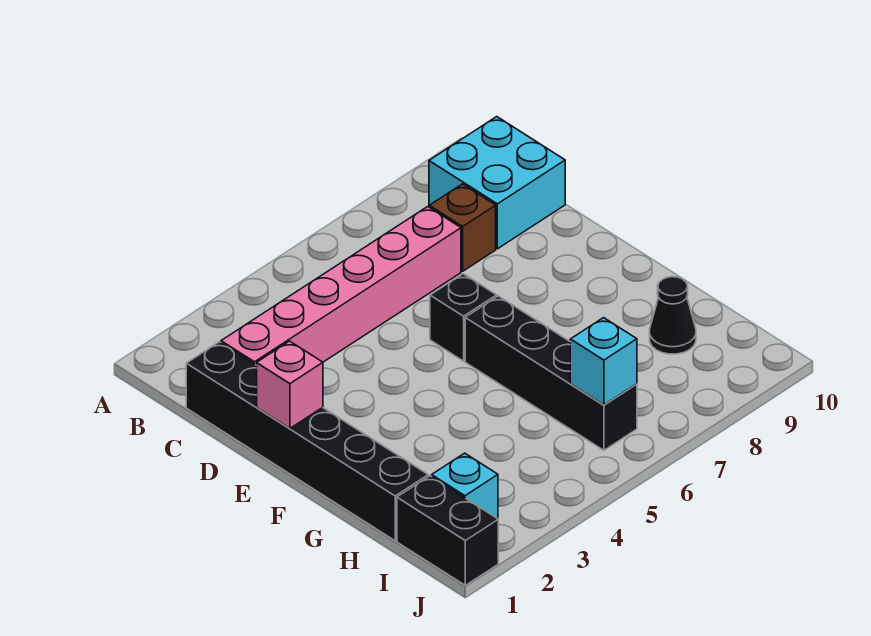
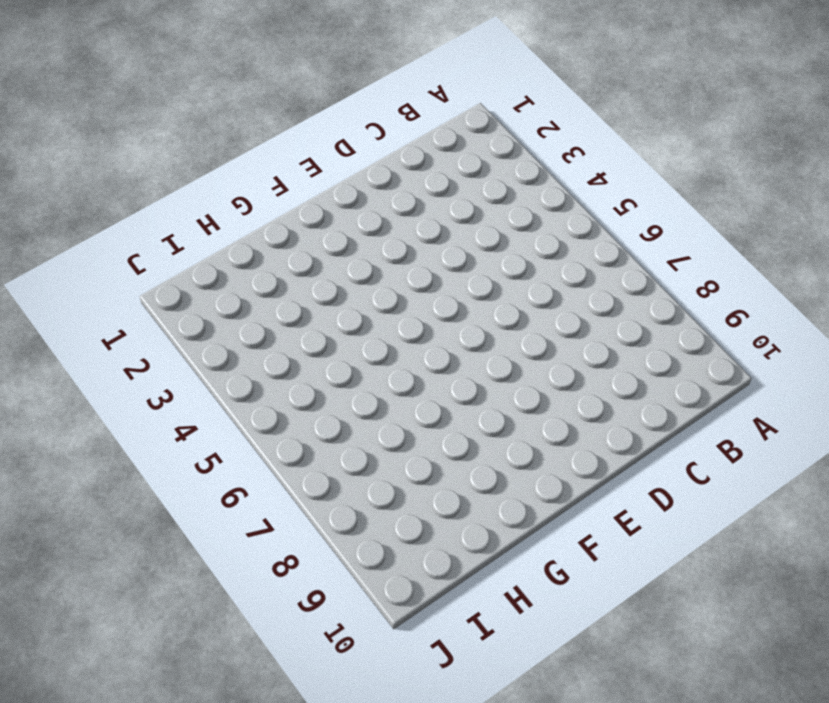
none -> cyan 2x2 brick [429,117,565,249]
none -> black 1x6 brick [186,342,428,541]

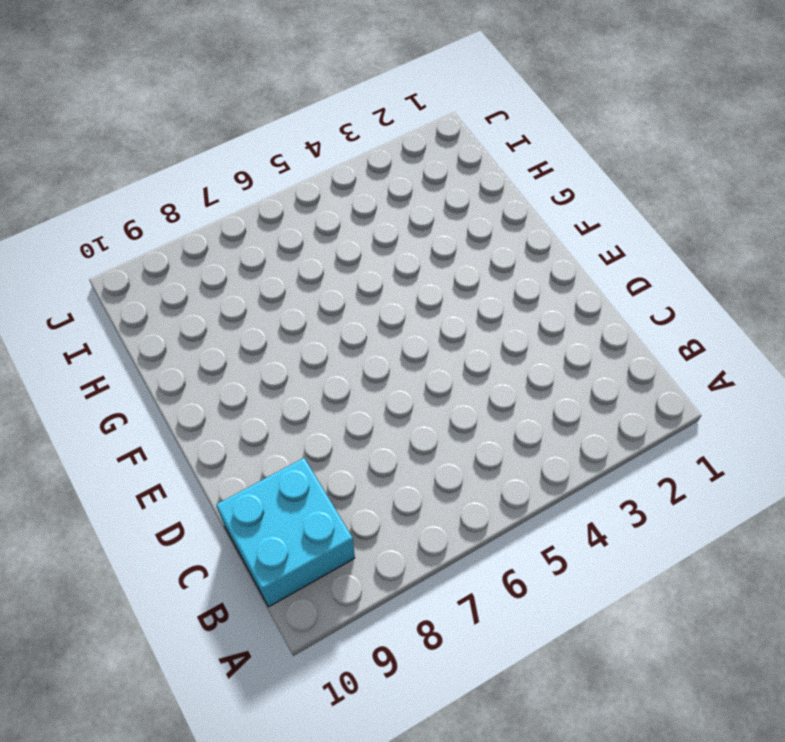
none -> black 1x6 brick [186,342,428,541]
none -> pink 1x6 brick [221,207,461,365]

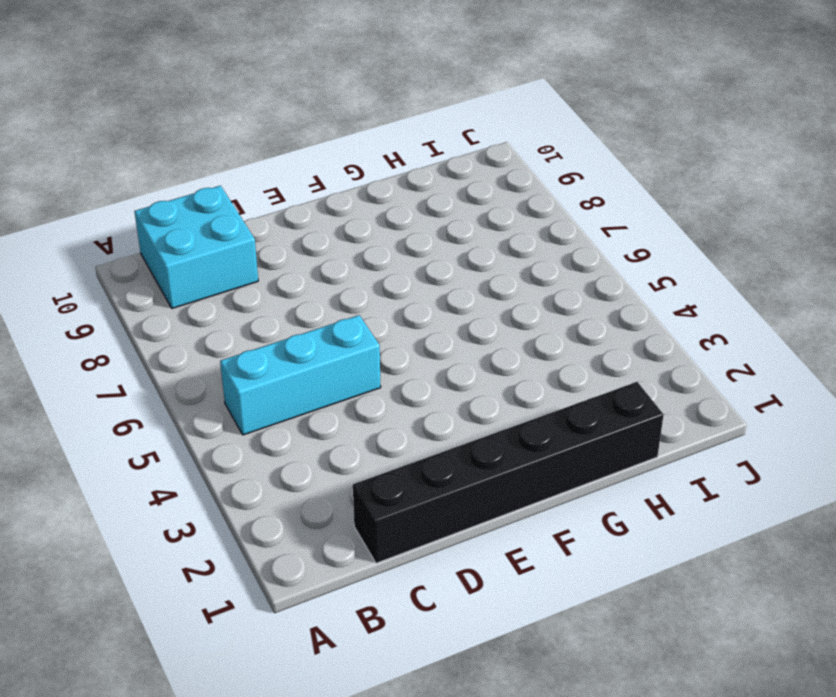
cyan 1x3 brick [220,315,381,435] -> pink 1x6 brick [221,207,461,365]
none -> brown 1x1 brick [429,184,496,271]
none -> black 1x1 brick [430,274,497,361]

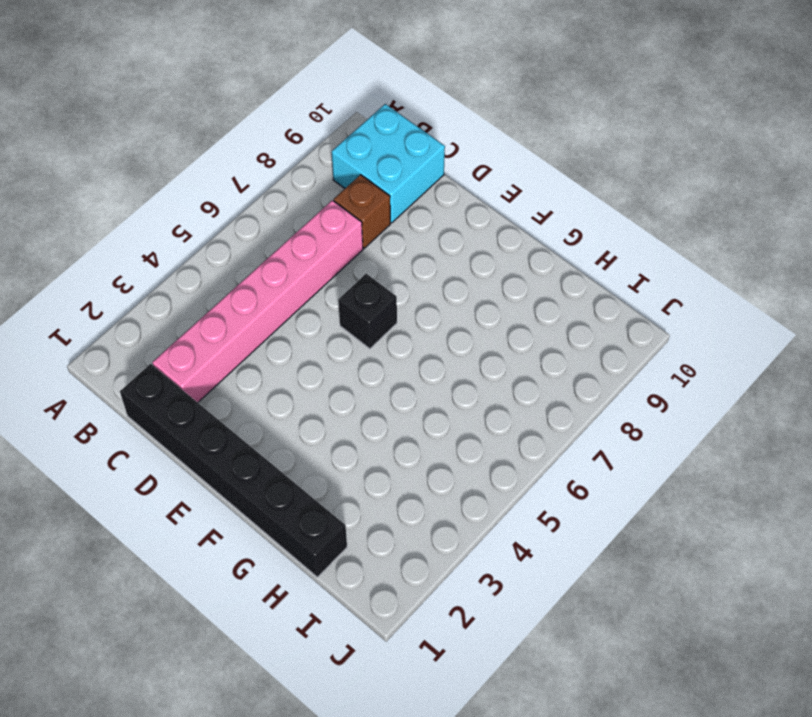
none -> black 1x4 brick [465,296,637,450]
none -> black 1x1 cone [650,277,696,354]

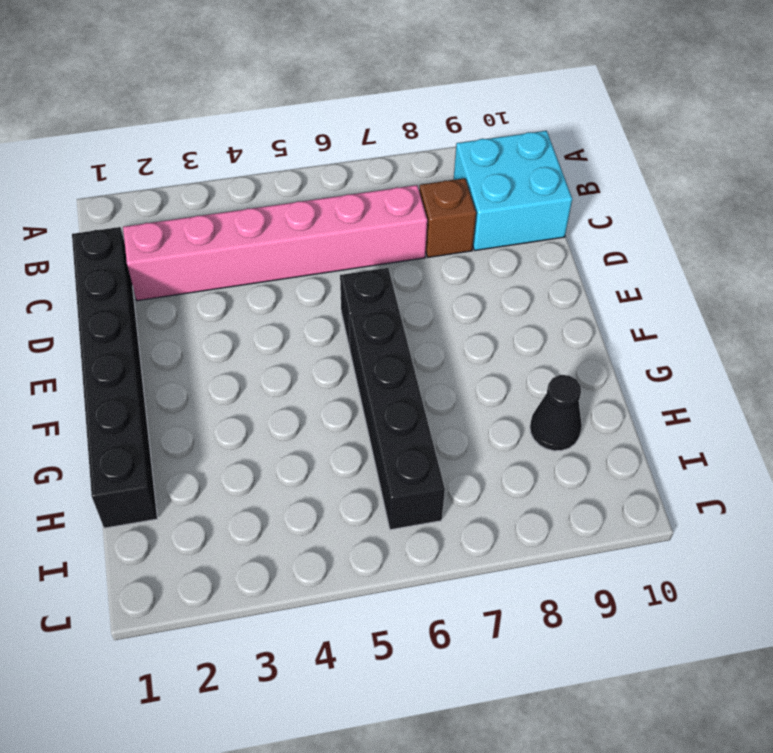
none -> black 1x2 brick [397,476,498,585]
none -> cyan 1x1 brick [432,453,498,519]

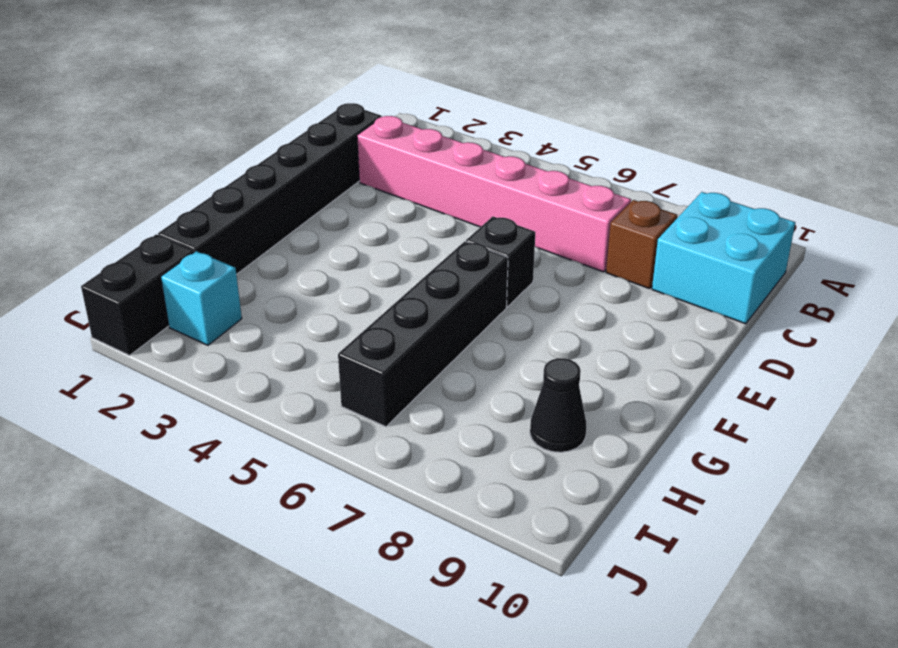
none -> pink 1x1 brick [257,341,323,428]
none -> cyan 1x1 brick [570,318,637,405]

